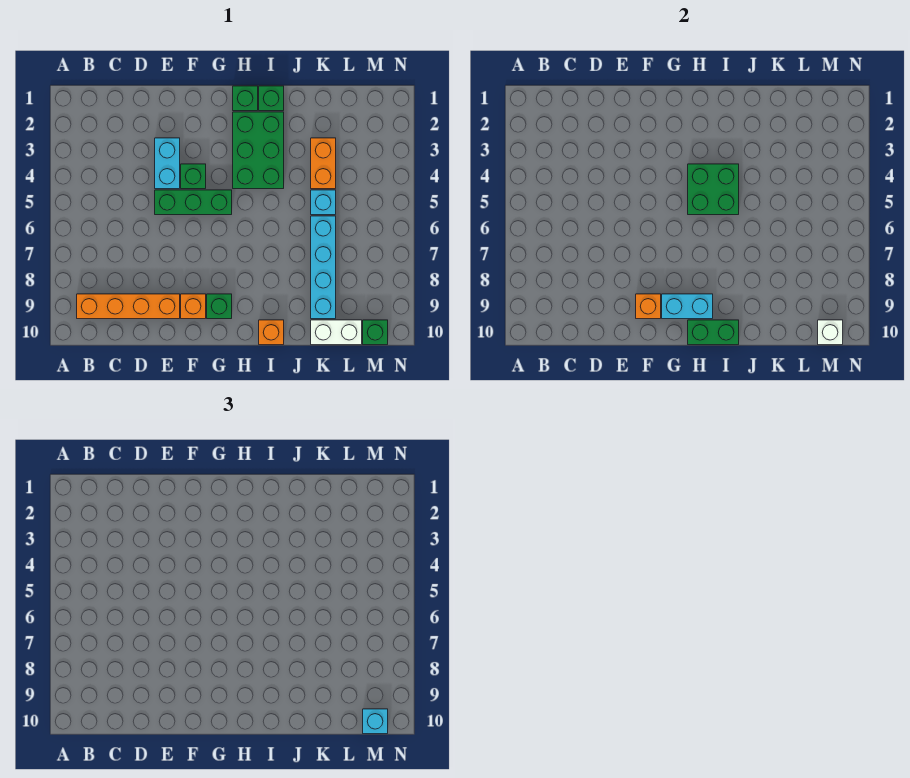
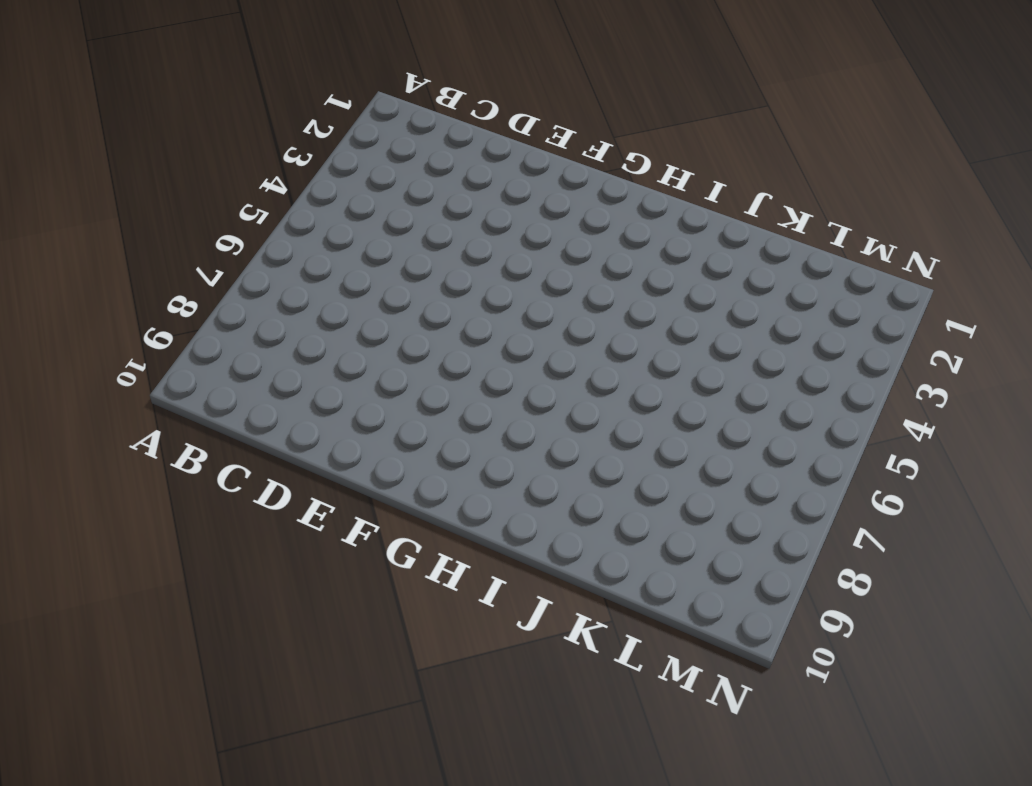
none -> orange 1x4 brick [77,294,180,319]
none -> cyan 1x2 brick [155,138,180,189]
none -> green 1x3 brick [155,190,232,215]

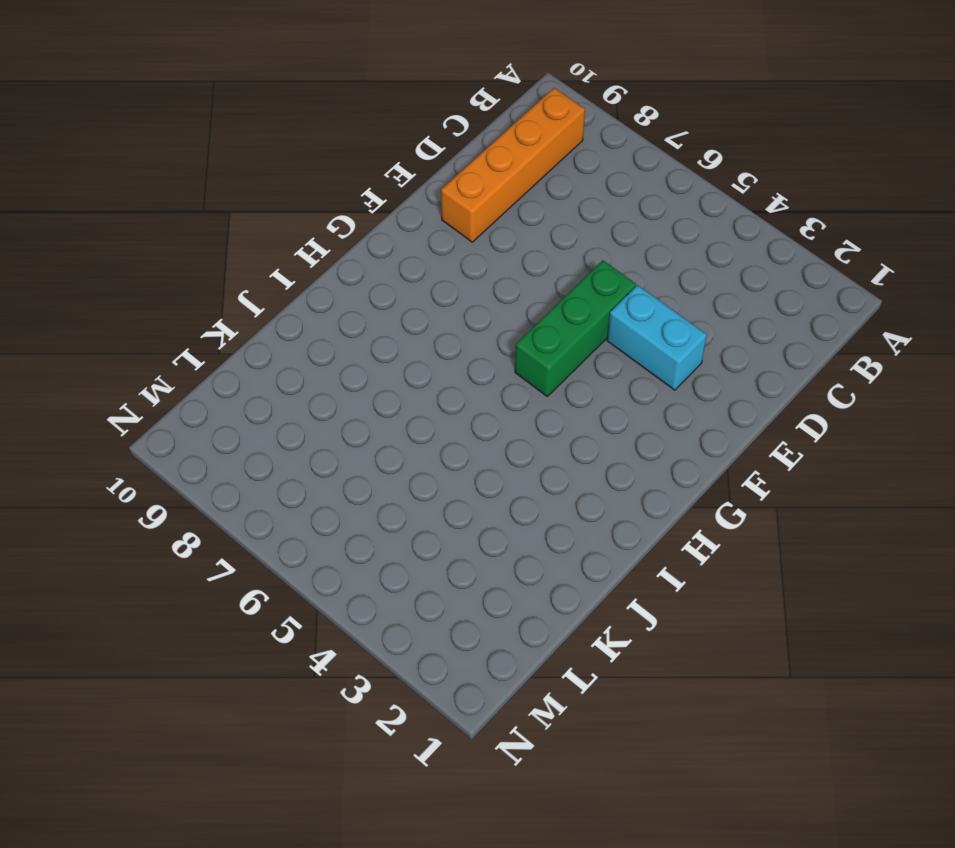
none -> green 1x1 brick [181,164,206,189]
none -> orange 1x1 brick [181,294,206,319]
none -> green 1x1 brick [207,294,232,319]

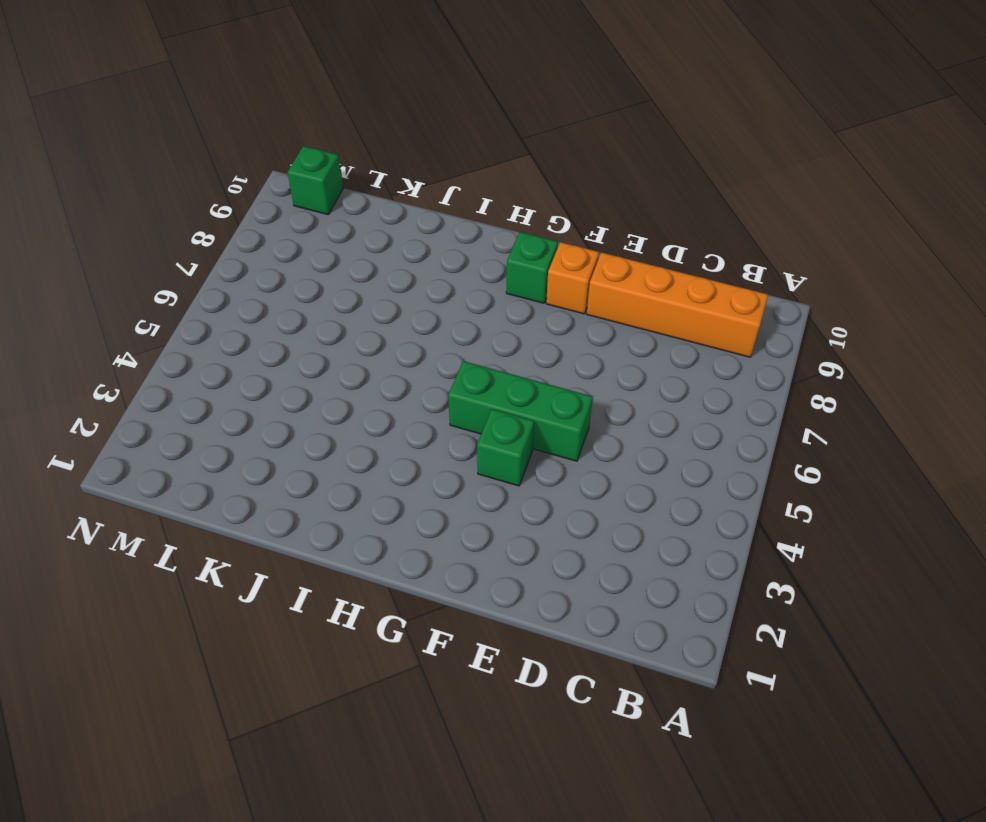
none -> cyan 1x2 brick [155,138,180,189]
none -> green 1x1 brick [233,86,258,111]
none -> green 2x3 brick [233,112,284,189]

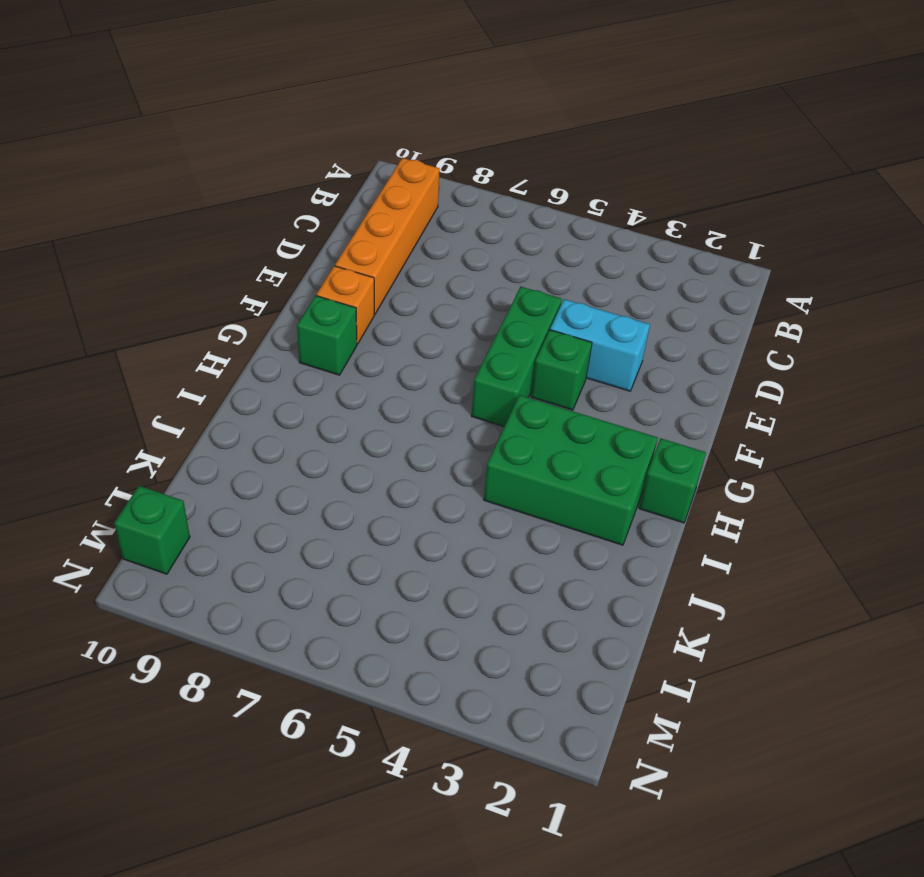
none -> green 1x1 brick [259,86,284,111]
none -> orange 1x1 brick [259,320,284,345]
none -> orange 1x2 brick [311,138,336,189]

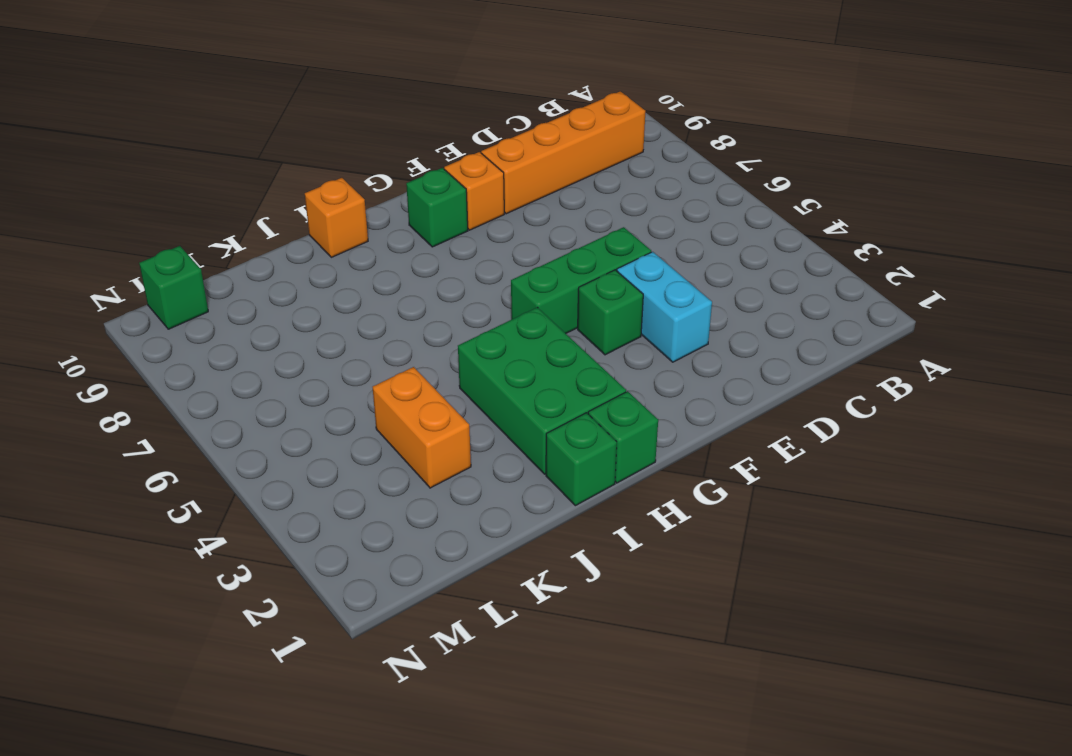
none -> cyan 1x1 brick [311,190,336,215]
none -> cyan 1x4 brick [311,216,336,319]
none -> white 1x2 brick [311,320,362,345]

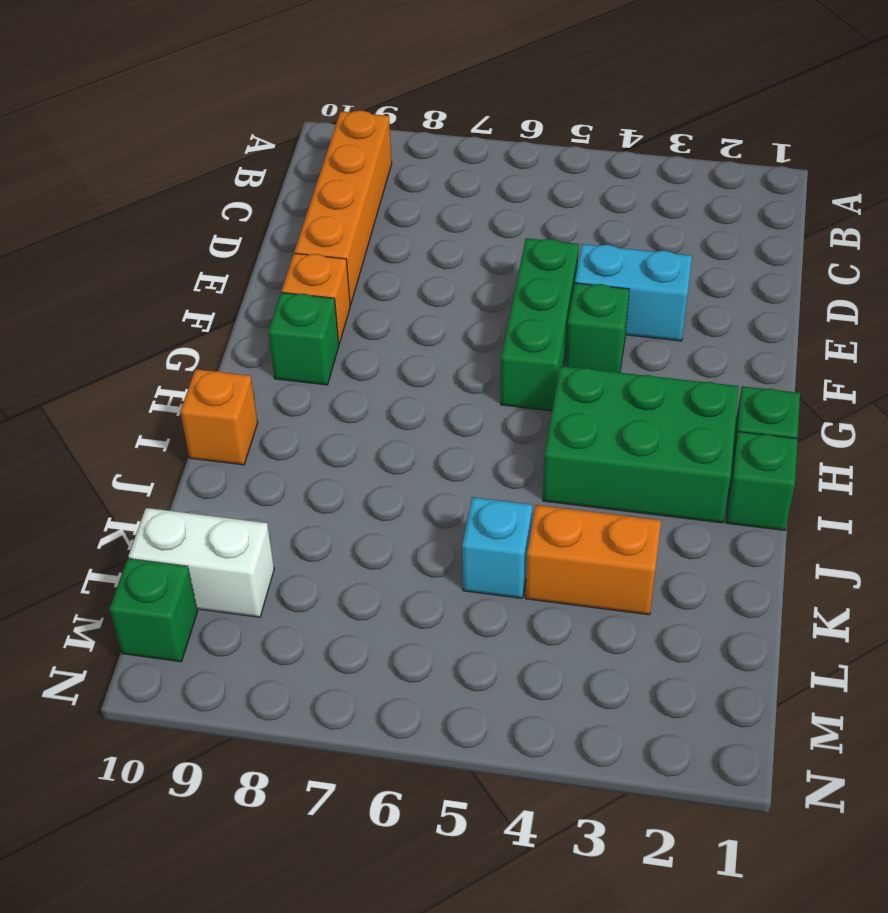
white 1x2 brick [129,508,274,617] -> white 1x2 brick turned to [311,320,362,345]
none -> cyan 1x4 brick [311,216,336,319]
none -> orange 1x1 brick [636,294,661,319]
none -> cyan 1x2 brick [662,294,713,319]

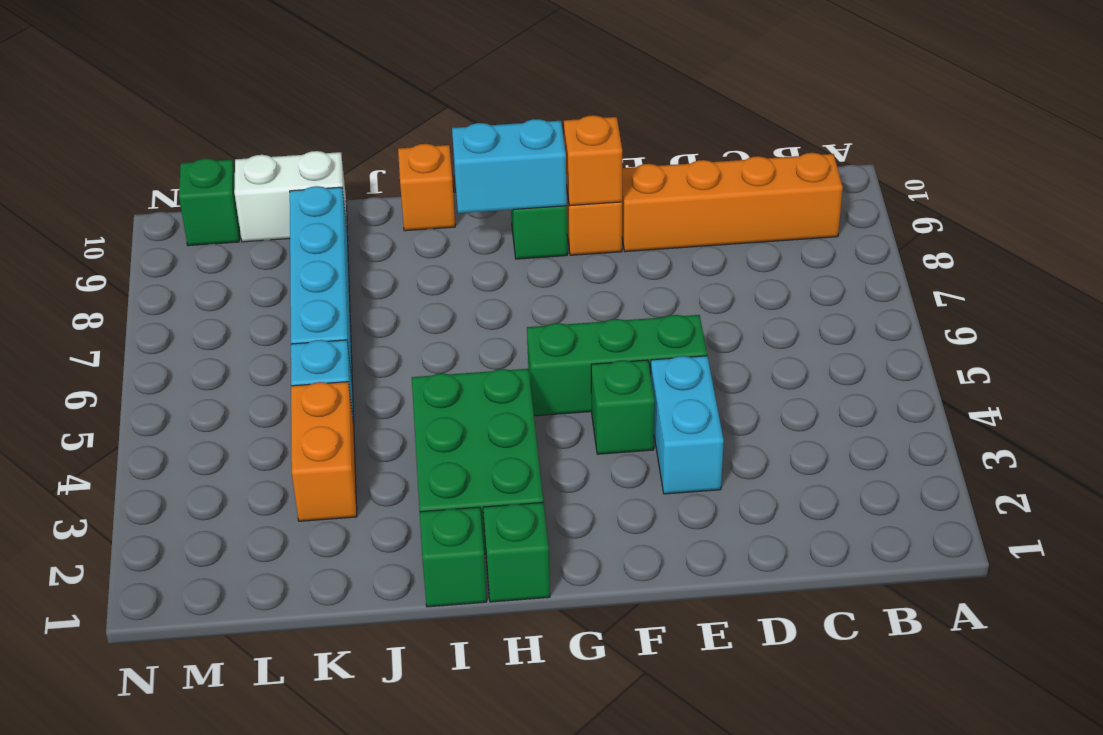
none -> green 2x2 brick [688,164,739,215]
none -> green 1x2 brick [688,320,739,345]
none -> white 1x1 brick [818,320,843,345]

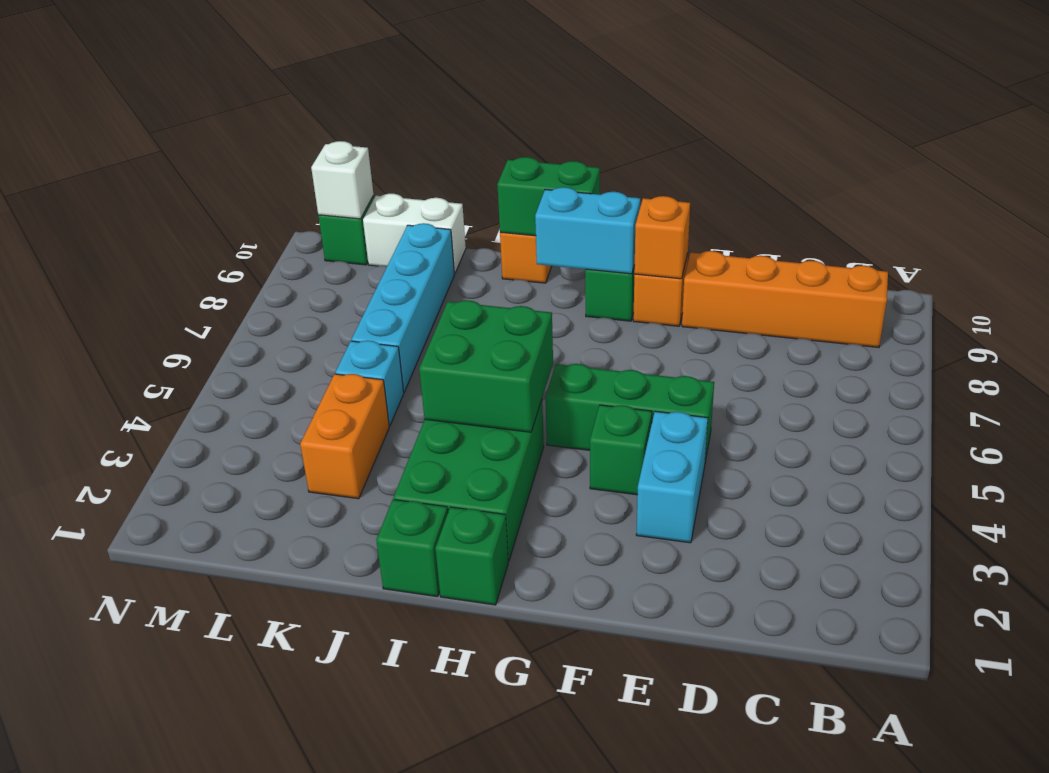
none -> cyan 1x1 brick [363,709,388,734]

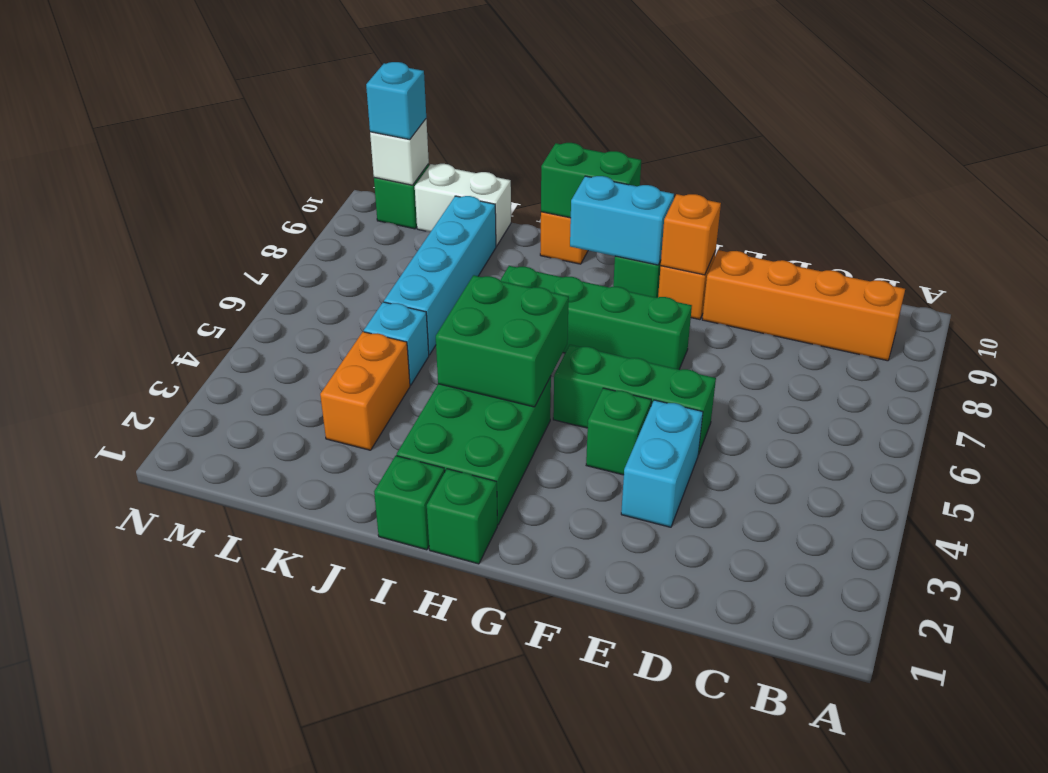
green 1x4 brick [500,266,692,369] -> none

